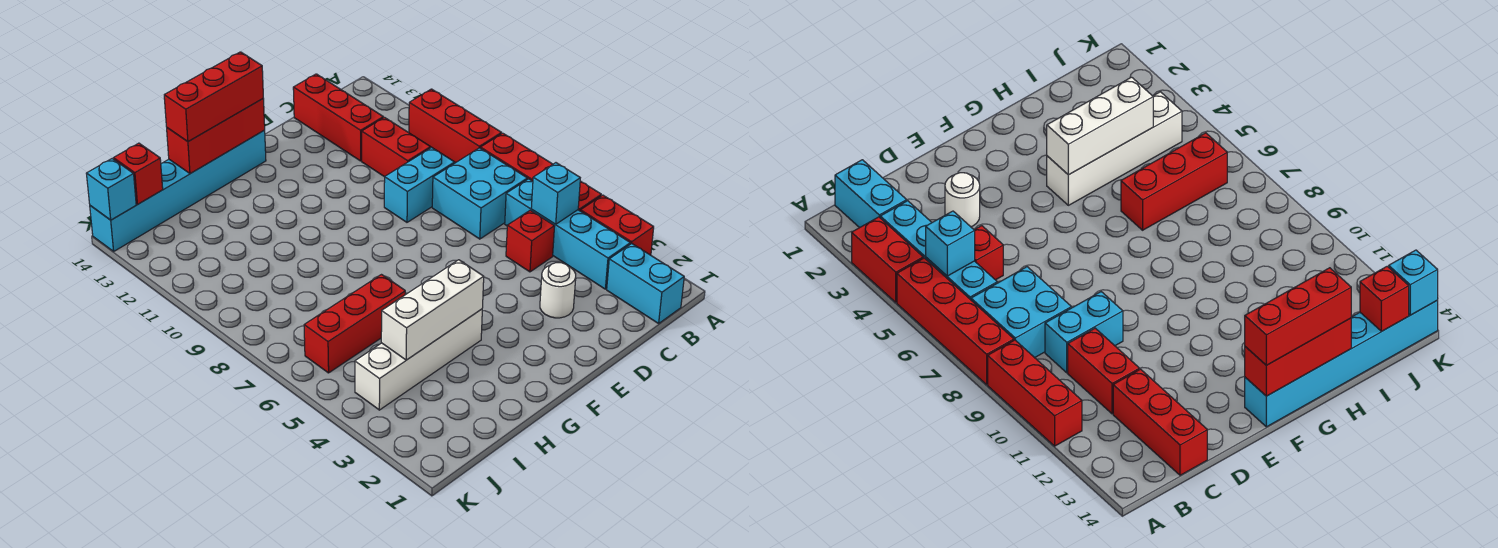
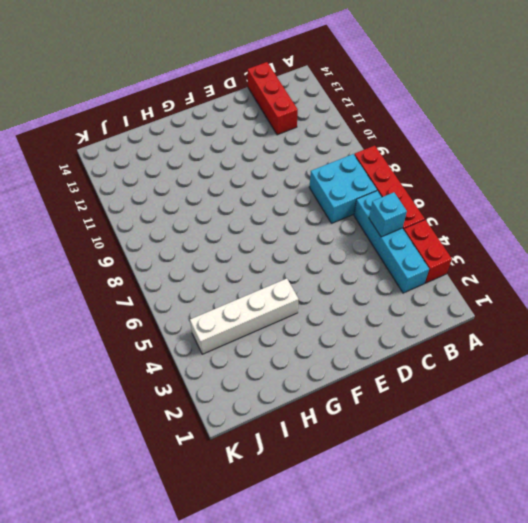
none -> red 1x3 brick [409,89,502,163]
none -> cyan 1x2 brick [607,244,684,323]
none -> red 1x1 brick [506,210,555,272]

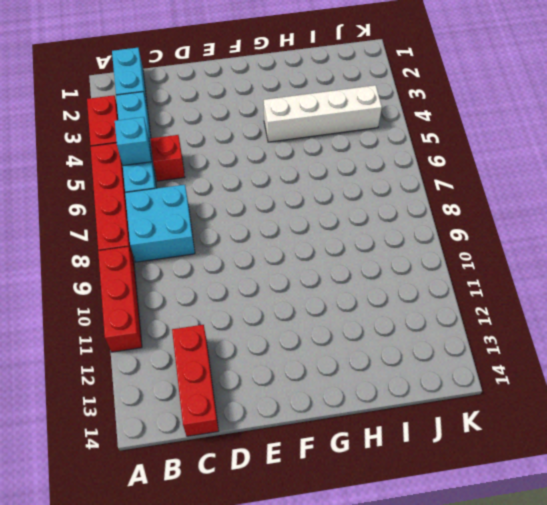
none -> cyan 1x2 brick [384,147,455,222]
none -> red 1x2 brick [362,118,430,177]
none -> white 1x1 round brick [540,263,576,318]

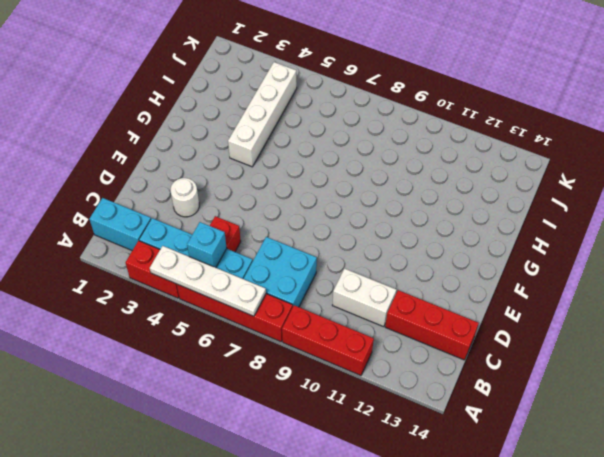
white 1x4 plate [150,246,266,316] -> none
white 1x2 brick [332,269,396,327] -> red 1x2 brick [362,118,430,177]
none -> cyan 1x2 brick [384,147,455,222]
none -> cyan 1x6 brick [90,130,266,251]
none -> red 1x3 brick [304,275,405,373]

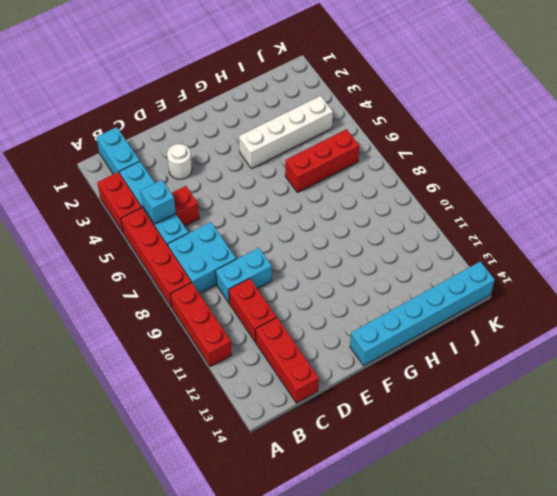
none -> red 1x3 brick [167,99,265,174]
none -> white 1x3 brick [381,260,484,360]
none -> red 1x1 brick [114,143,163,204]

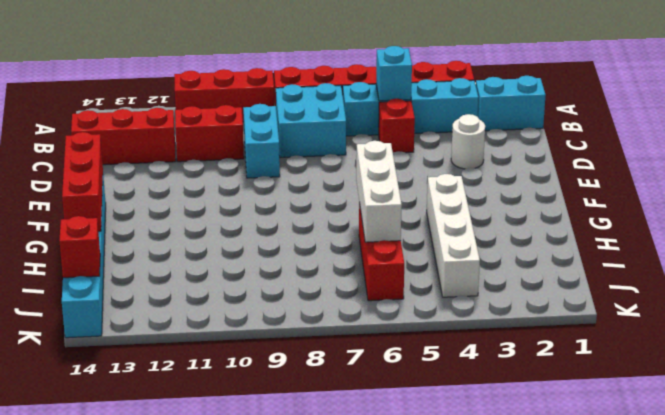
white 1x3 brick [356,141,402,242] -> white 1x3 brick moved to [381,260,484,360]
none -> cyan 1x1 brick [86,159,136,220]
none -> red 1x3 brick [164,52,263,142]

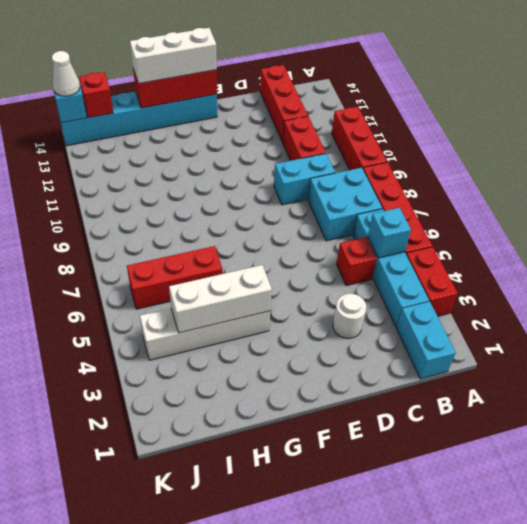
white 1x3 brick [130,28,217,84] -> red 1x3 brick [164,52,263,142]
white 1x1 cone [52,51,80,96] -> none

